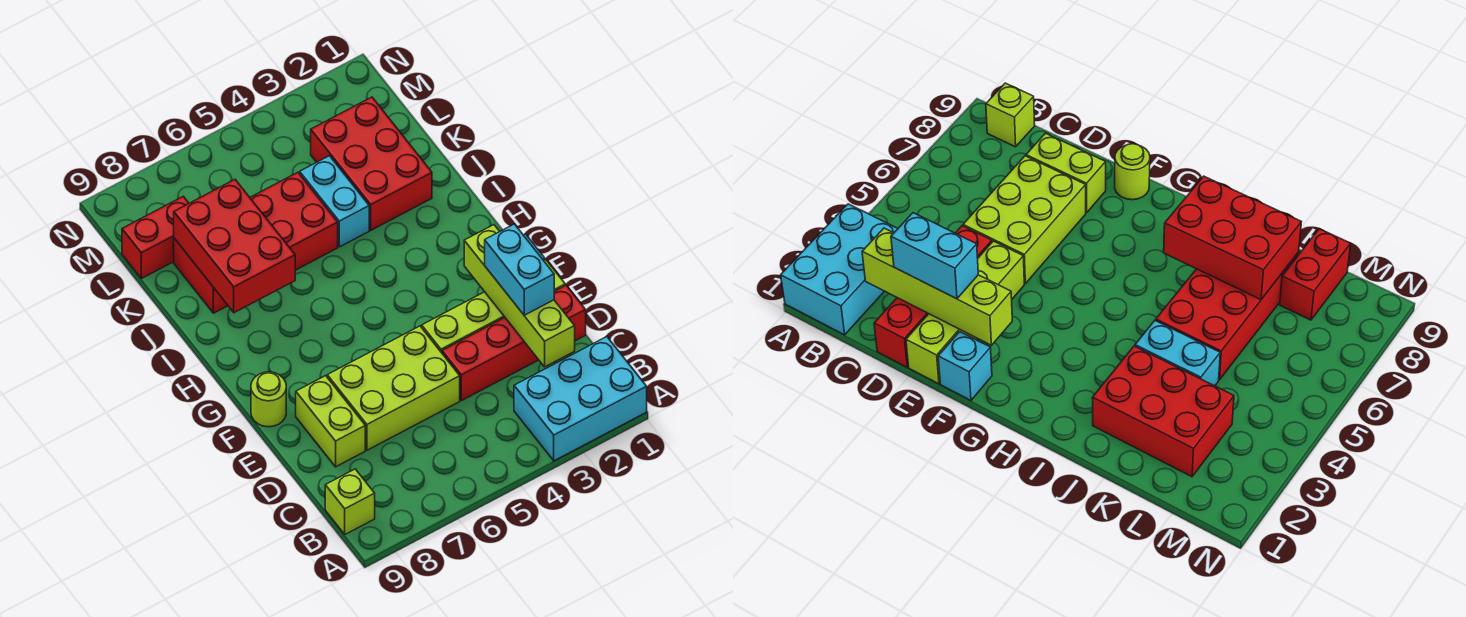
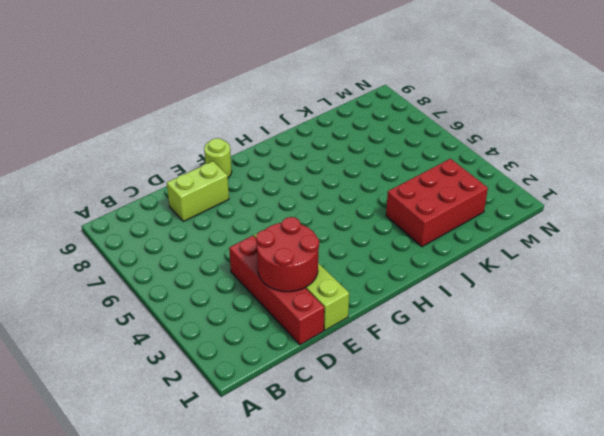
red 2x2 round brick [256,217,319,292] -> lime 1x4 brick [464,225,575,367]
none -> cyan 2x3 brick [514,337,647,461]
none -> lime 1x1 brick [325,469,375,534]
none -> lime 2x3 brick [327,326,460,450]

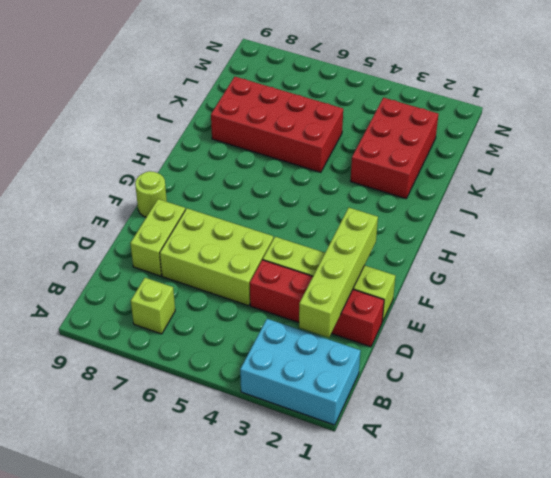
lime 1x1 brick [131,278,175,334] -> lime 1x1 brick moved to [325,469,375,534]
none -> cyan 1x1 brick [938,332,992,400]
none -> cyan 1x2 brick [300,156,369,247]
none -> red 1x2 brick [122,196,189,279]

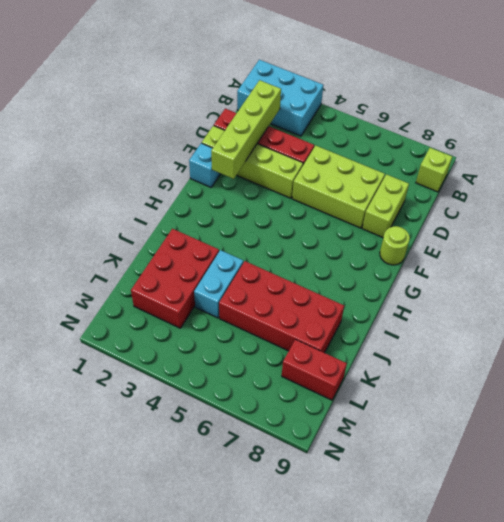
none -> red 2x3 brick [174,180,295,313]
none -> cyan 1x2 brick [485,224,554,315]

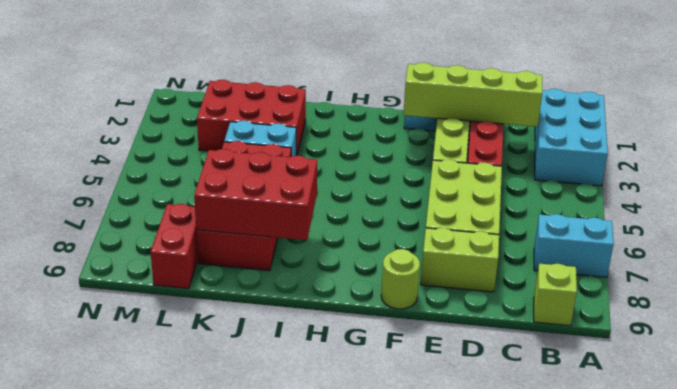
cyan 1x2 brick [534,214,614,277] -> cyan 1x2 brick moved to [485,224,554,315]

